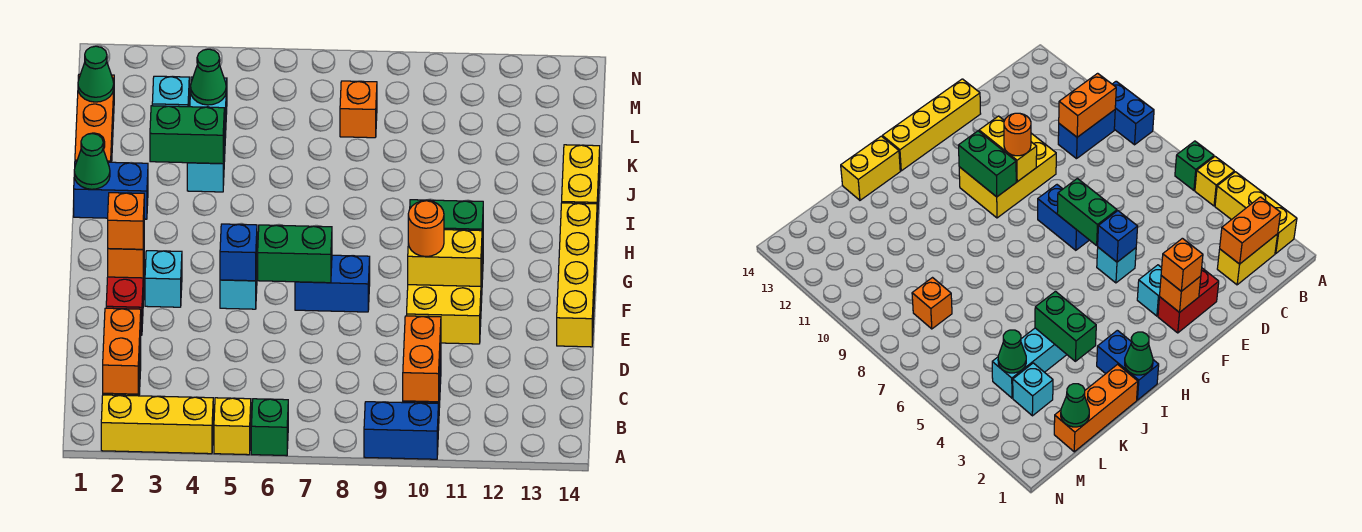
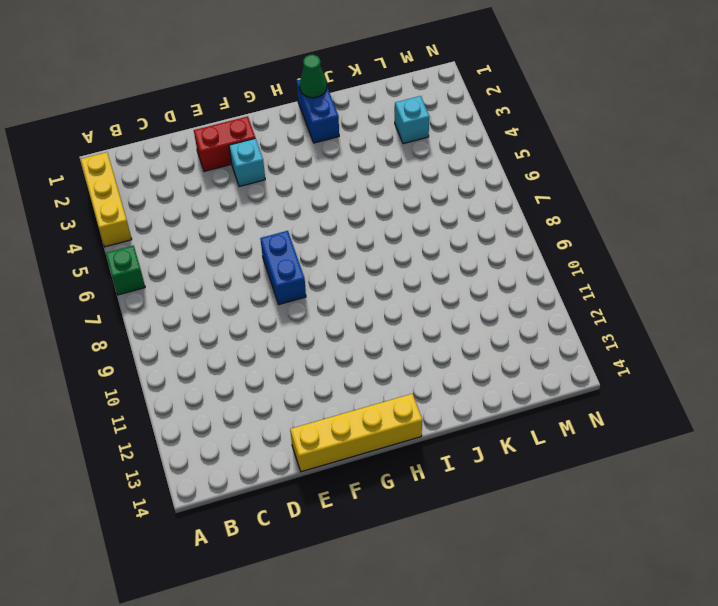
none -> yellow 1x1 brick [214,398,251,455]
none -> blue 1x2 brick [364,402,438,459]
none -> yellow 1x2 brick [1217,234,1278,285]
none -> blue 1x2 brick [1058,110,1115,159]

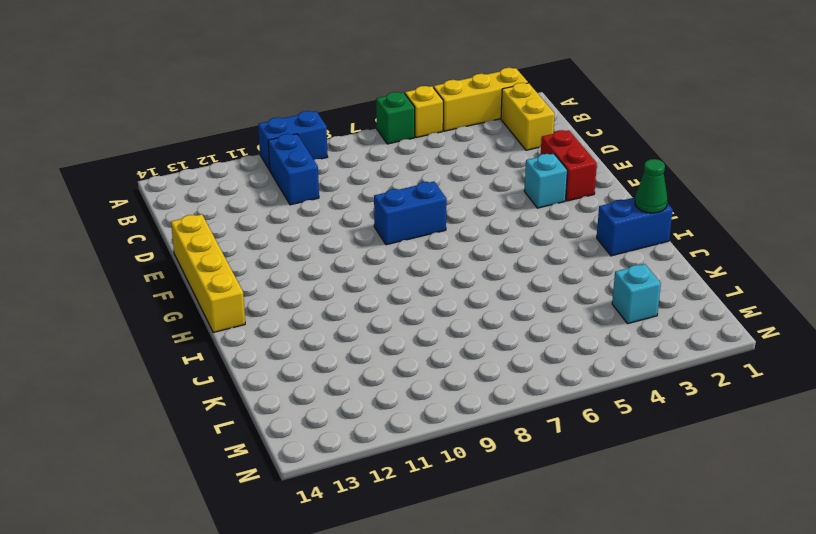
none -> yellow 2x3 brick [407,250,483,344]
none -> cyan 1x1 brick [220,265,257,309]
none -> yellow 1x2 brick [562,145,600,225]
none -> orange 1x3 brick [75,74,114,162]

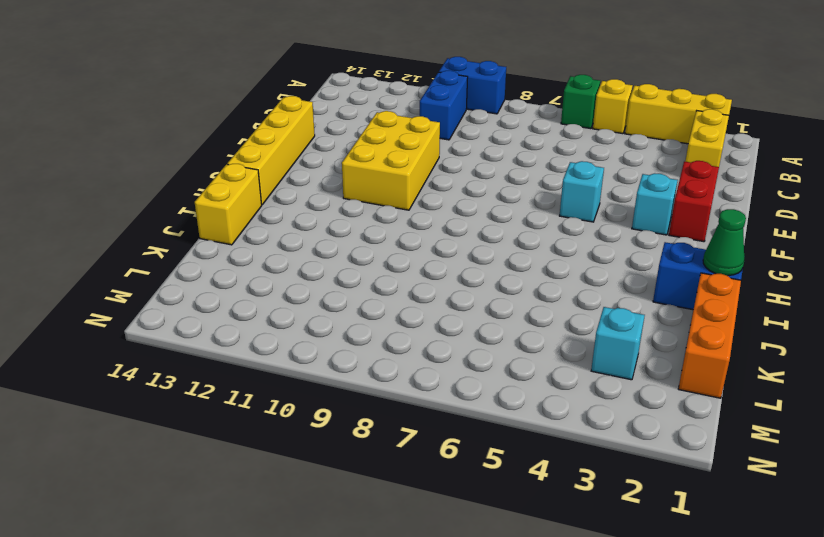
none -> blue 1x2 brick [295,255,370,312]
none -> cyan 1x3 brick [187,77,227,192]
none -> orange 1x1 brick [340,81,377,138]
none -> orange 1x2 brick [103,308,141,394]

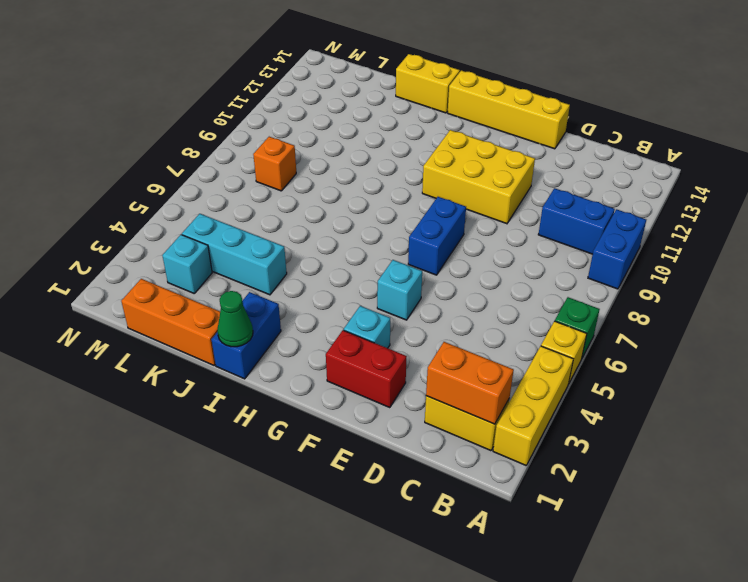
none -> orange 1x2 brick [403,316,441,402]
none -> orange 1x1 brick [108,243,144,278]
none -> blue 1x1 brick [220,224,257,281]
none -> green 1x2 brick [258,225,332,283]

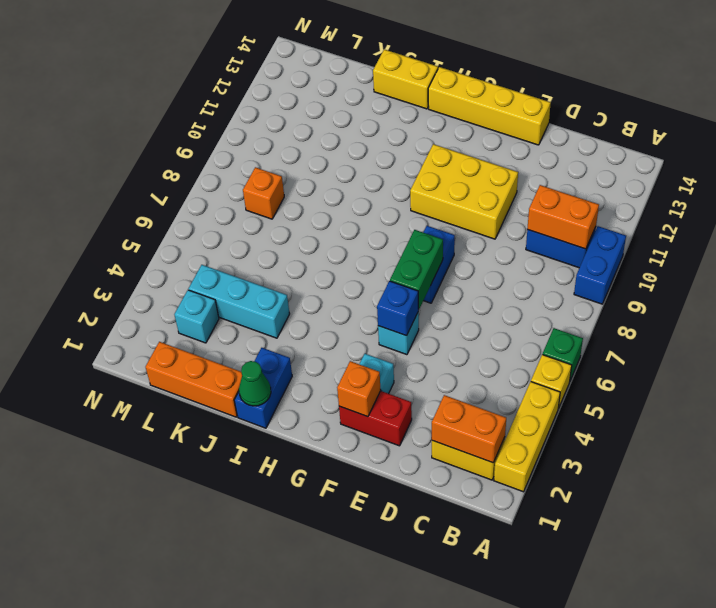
none -> yellow 1x2 brick [408,230,482,286]
none -> green 1x2 brick [410,200,483,250]
none -> green 1x2 brick [150,106,224,164]
none -> green 1x1 cone [78,46,114,102]

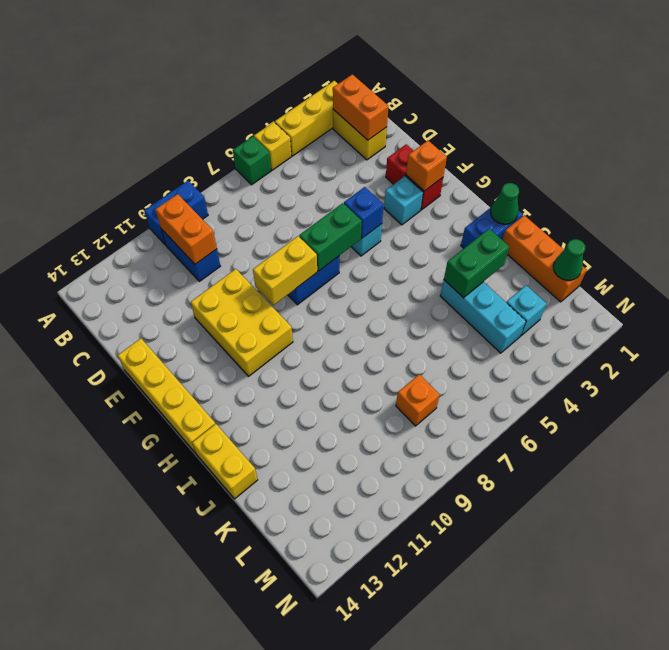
yellow 1x2 brick [253,236,317,305] -> yellow 1x2 brick moved to [408,230,482,286]
none -> green 1x2 brick [410,200,483,250]
none -> green 1x1 cone [191,49,226,105]
none -> orange 1x1 brick [108,193,144,249]
none -> orange 1x1 round brick [408,201,444,257]

